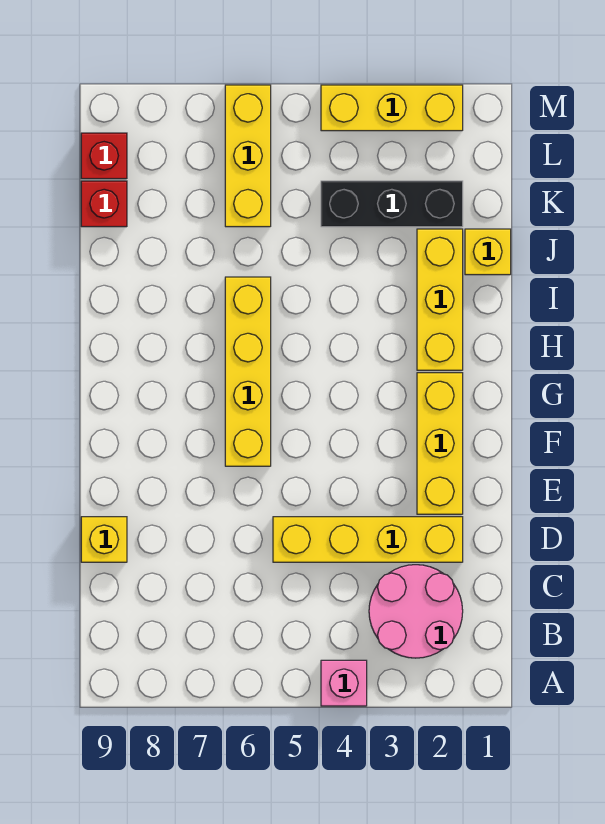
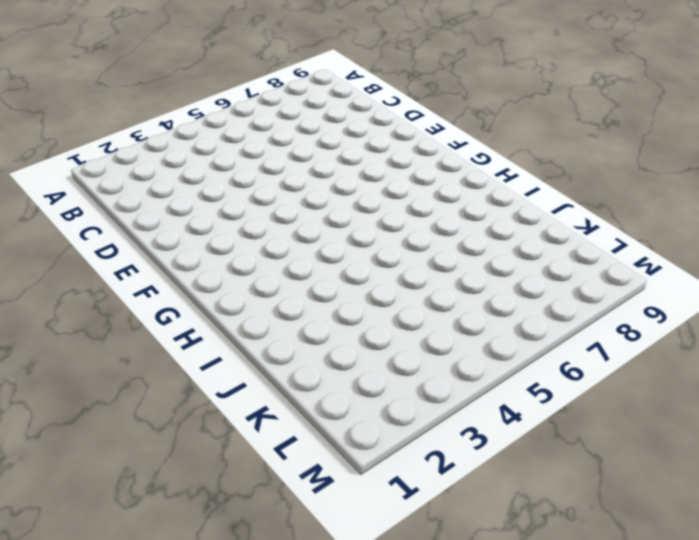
none -> pink 1x1 brick [321,660,367,706]
none -> pink 2x2 round brick [369,565,463,658]
none -> yellow 1x4 brick [273,517,463,562]

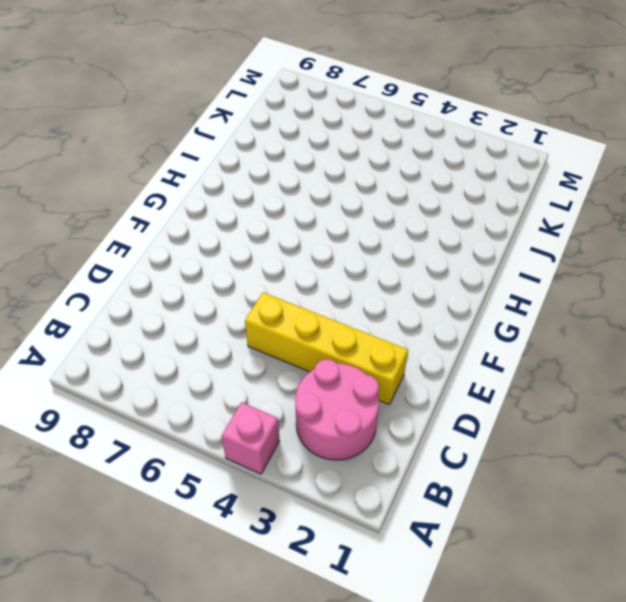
none -> yellow 1x1 brick [81,517,127,562]
none -> yellow 1x3 brick [417,373,463,514]
none -> yellow 1x4 brick [225,277,271,466]

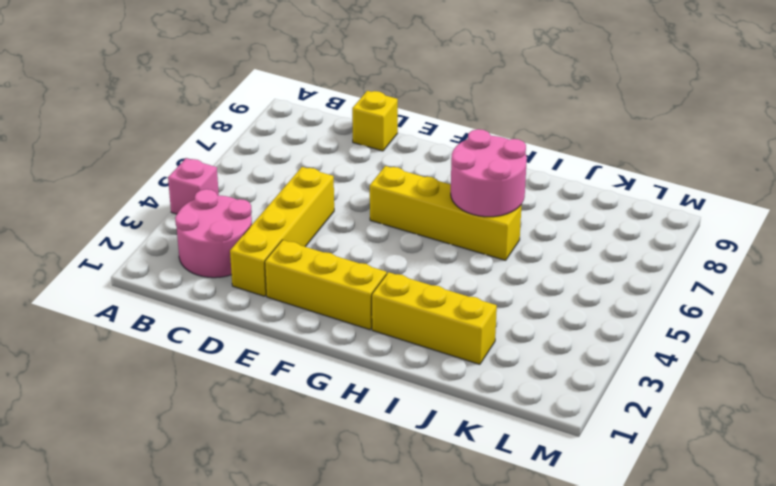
pink 2x2 round brick [451,129,527,217] -> none
none -> yellow 1x1 brick [465,229,511,275]
none -> black 1x3 brick [321,181,463,227]
none -> yellow 1x3 brick [225,85,271,227]

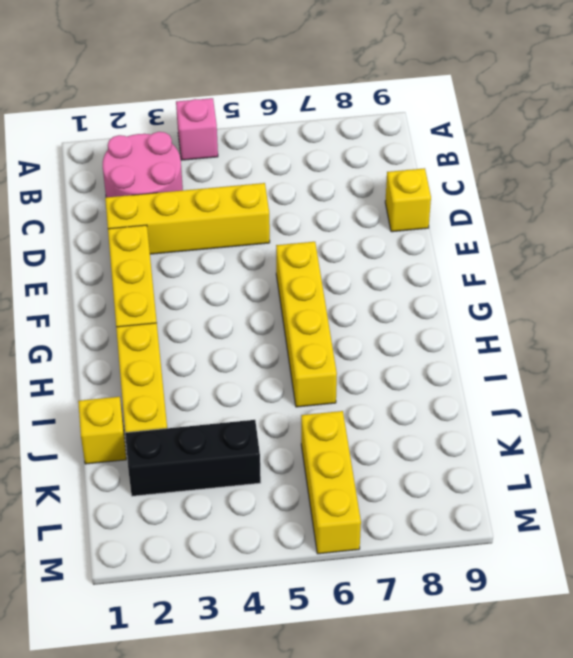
none -> red 1x1 brick [81,181,127,227]
none -> red 1x1 brick [81,133,127,179]
none -> yellow 1x3 brick [321,85,463,131]

